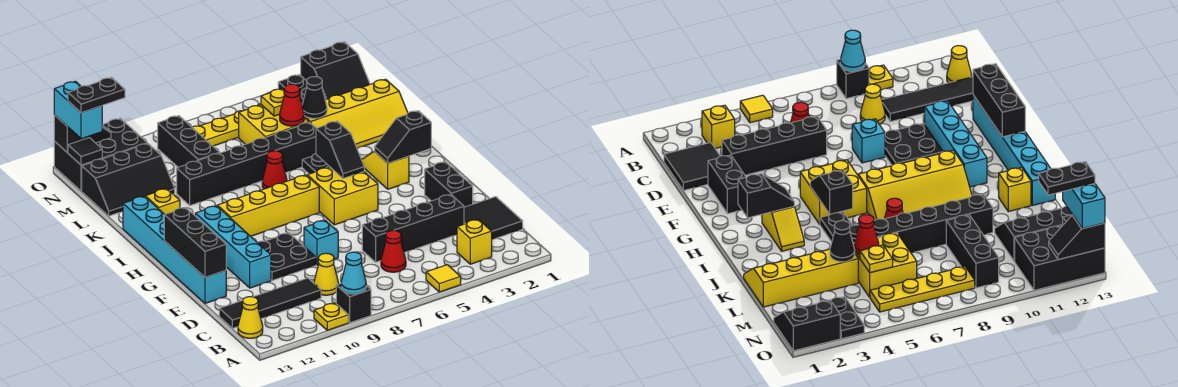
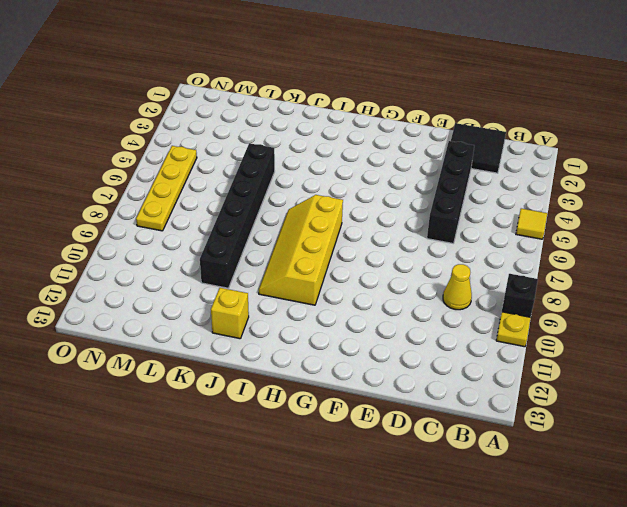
none -> yellow 1x1 brick [457,219,492,264]
none -> yellow 1x1 cone [238,297,263,338]
none -> red 1x1 cone [381,230,406,272]
none -> black 1x4 tile [219,278,321,328]

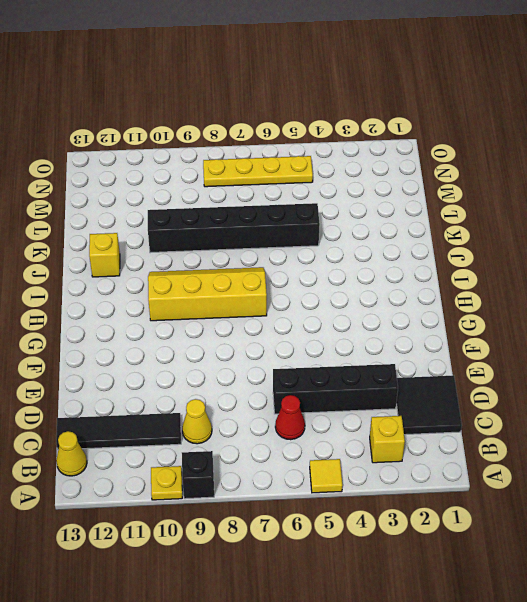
none -> black 1x2 brick [425,162,473,207]
none -> cyan 1x1 brick [304,220,338,265]
none -> black 2x2 plate [257,233,316,281]
none -> cyan 1x4 brick [195,206,271,288]

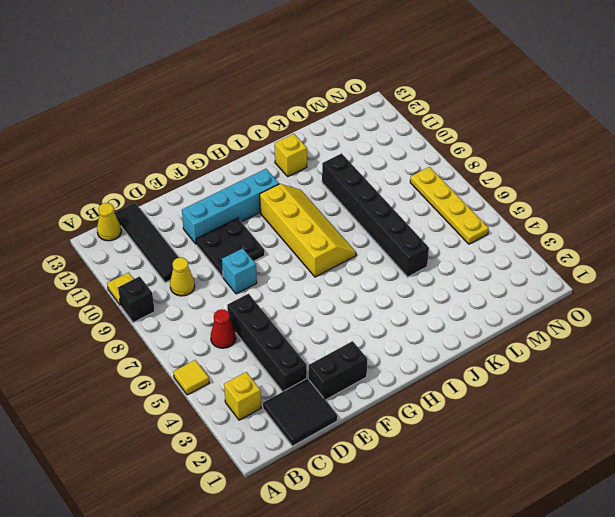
none -> cyan 1x6 brick [123,196,226,303]
none -> yellow 2x2 brick [307,167,378,225]
none -> yellow 1x2 slope [362,151,409,189]
none -> black 1x2 plate [302,153,329,174]

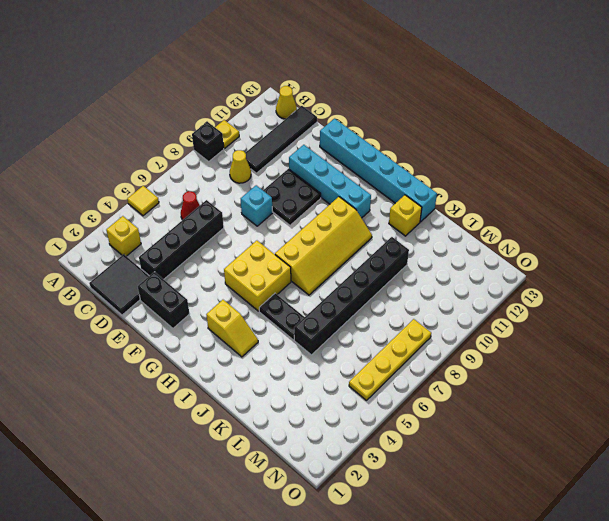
none -> red 1x1 cone [262,151,287,189]
none -> yellow 2x4 slope [304,79,408,148]
none -> yellow 2x2 brick [239,105,309,144]
none -> black 1x3 brick [158,116,219,167]

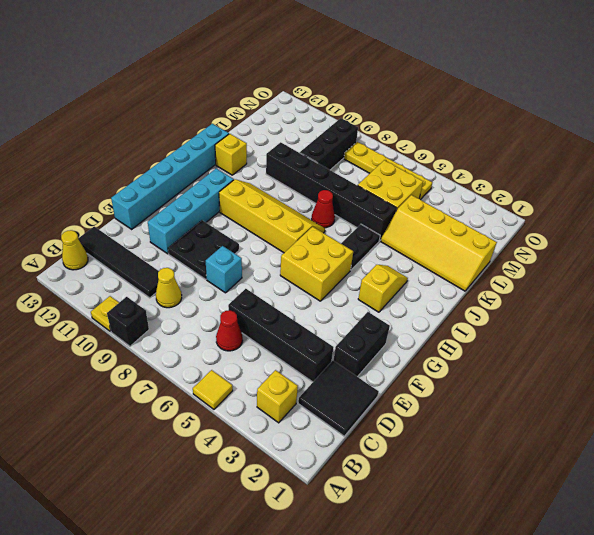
none -> black 2x3 slope [82,143,175,216]
none -> black 2x2 slope [301,42,370,99]
none -> black 1x2 plate [278,75,326,104]
none -> black 2x3 brick [54,118,147,191]

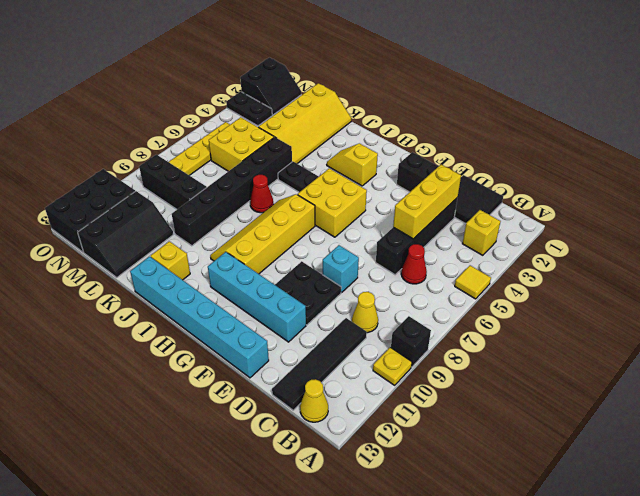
yellow 1x3 brick [393,165,461,239] -> none
none -> cyan 1x1 cone [341,252,366,294]
none -> black 1x3 brick [164,208,226,277]
none -> black 1x2 slope [375,111,431,163]
none -> black 1x2 slope [316,121,364,178]

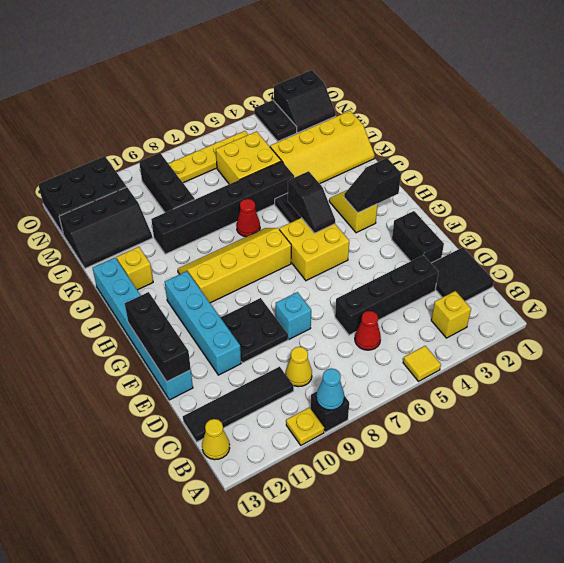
none -> black 1x1 cone [302,77,327,118]
none -> red 1x1 cone [280,84,304,126]
none -> yellow 1x1 plate [261,89,285,116]
none -> black 1x1 tile [68,138,102,165]

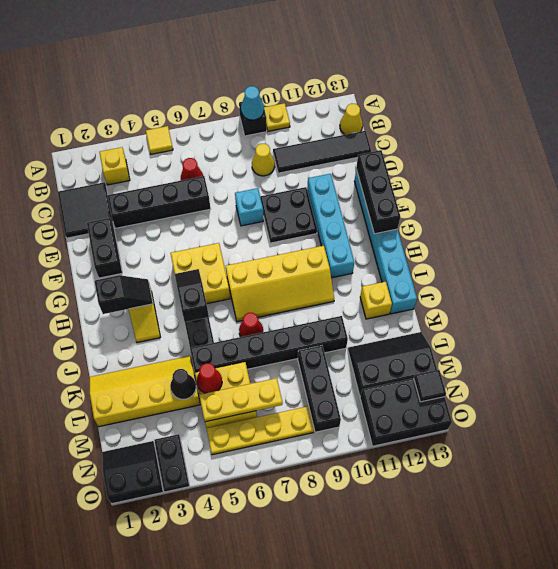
yellow 1x3 plate [199,378,283,422] -> yellow 1x1 plate [261,89,285,116]
none -> black 1x2 slope [54,115,111,152]
none -> cyan 1x2 brick [54,81,102,139]
none -> black 1x2 plate [68,77,125,113]

